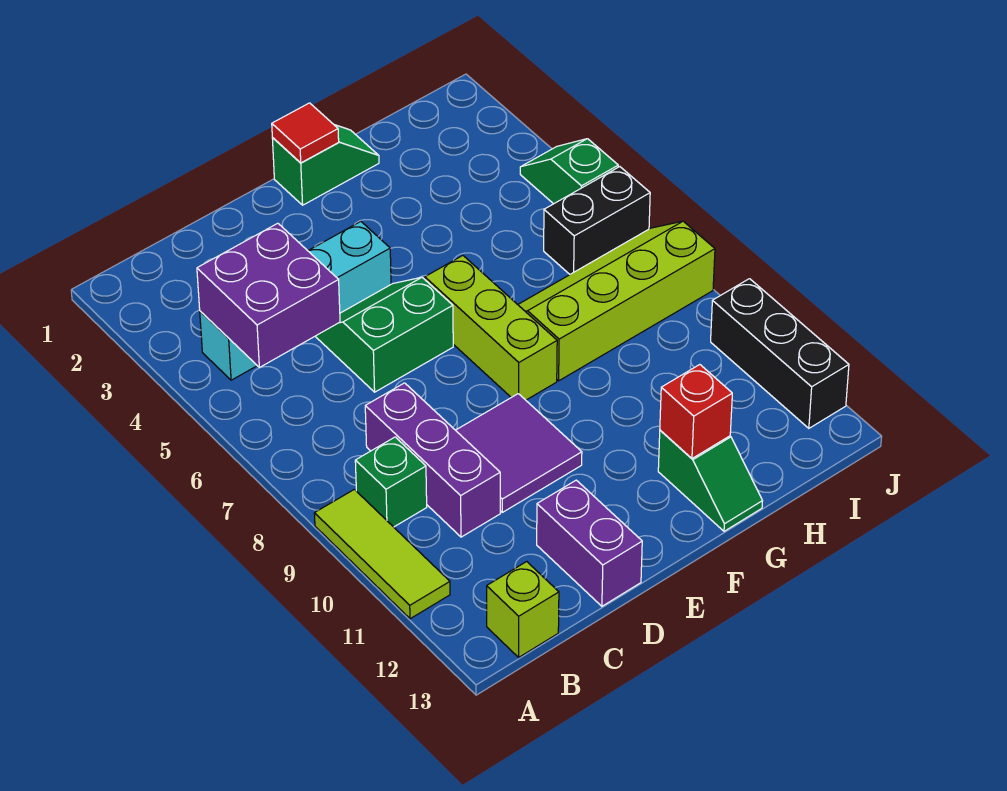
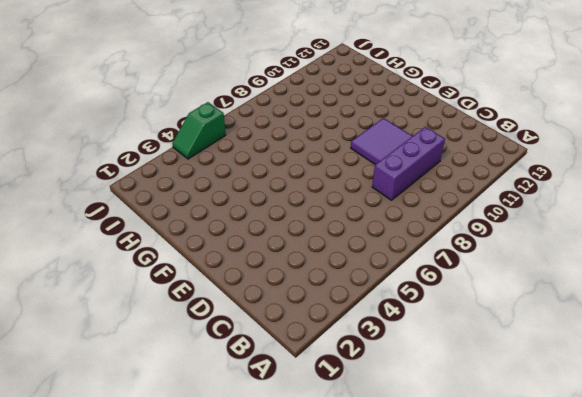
none -> lime 1x3 tile [314,489,450,619]
none -> cyan 1x4 brick [200,222,391,380]
none -> green 1x1 brick [355,437,427,527]

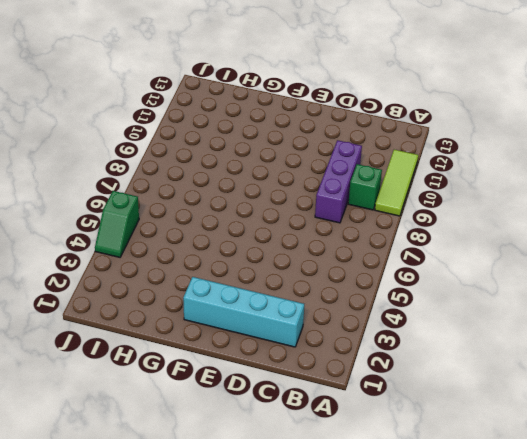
cyan 1x4 brick [183,277,304,347] -> cyan 1x4 brick moved to [200,222,391,380]
none -> lime 1x1 brick [487,562,559,657]
none -> green 2x2 slope [315,277,453,392]
none -> purple 2x2 tile [456,394,582,512]

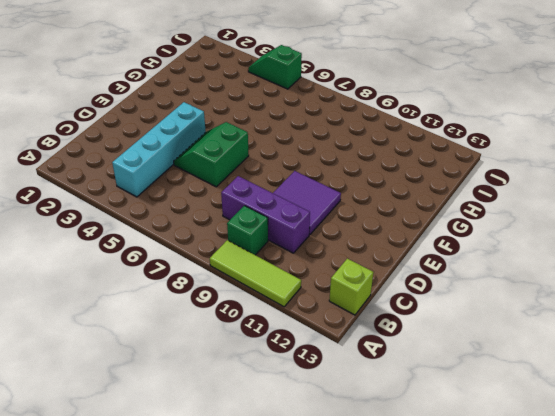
none -> purple 1x2 brick [537,480,642,606]
none -> green 1x2 slope [272,125,379,205]
none -> lime 1x3 brick [425,255,557,400]

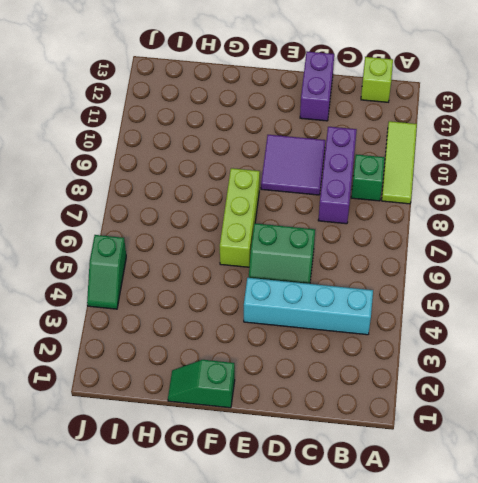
none -> lime 2x4 slope [518,221,715,381]
none -> green 1x2 slope [658,430,762,531]
none -> black 1x2 brick [544,167,650,274]

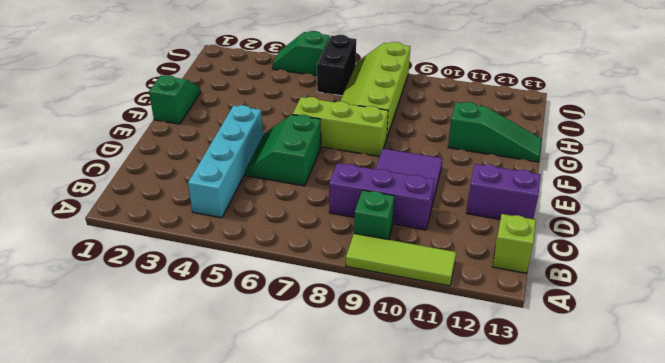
green 1x3 slope [448,102,542,162] -> green 1x2 slope [658,430,762,531]
none -> black 1x3 brick [711,279,849,428]
none -> purple 2x2 brick [197,223,340,367]
none -> red 1x1 tile [272,103,339,163]

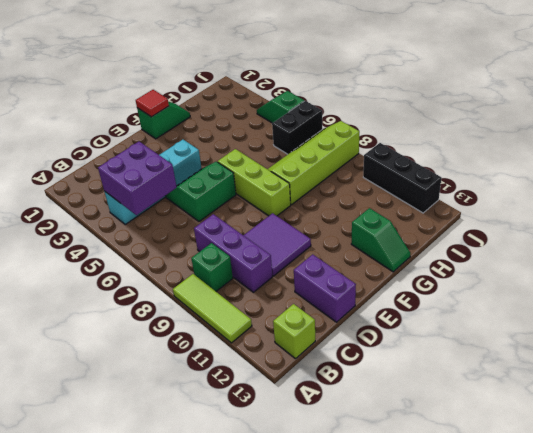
none -> red 1x1 brick [660,365,732,458]

